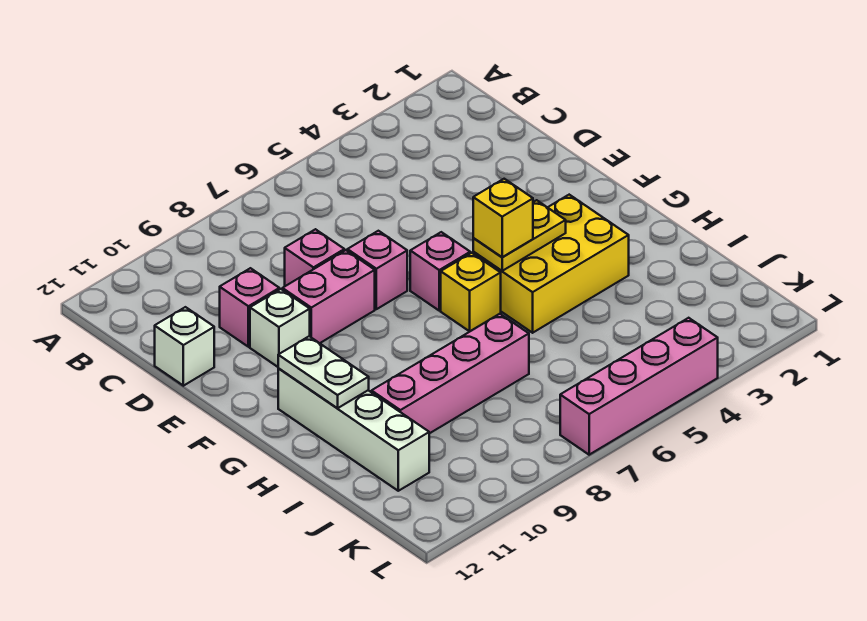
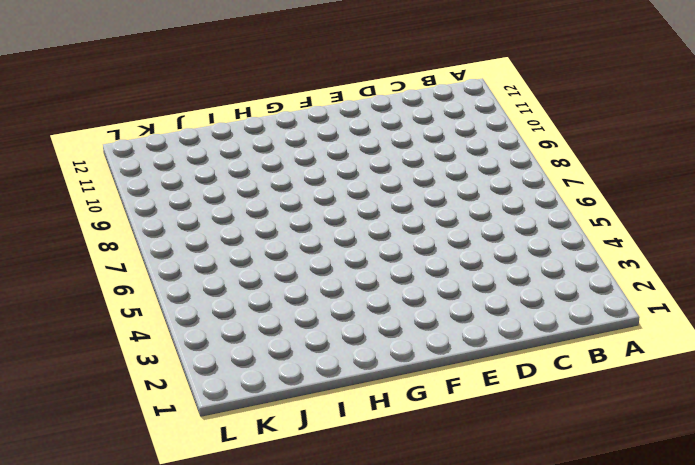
none -> pink 1x1 brick [285,229,344,286]
none -> pink 1x1 brick [220,268,279,347]
none -> white 1x1 brick [155,307,214,386]

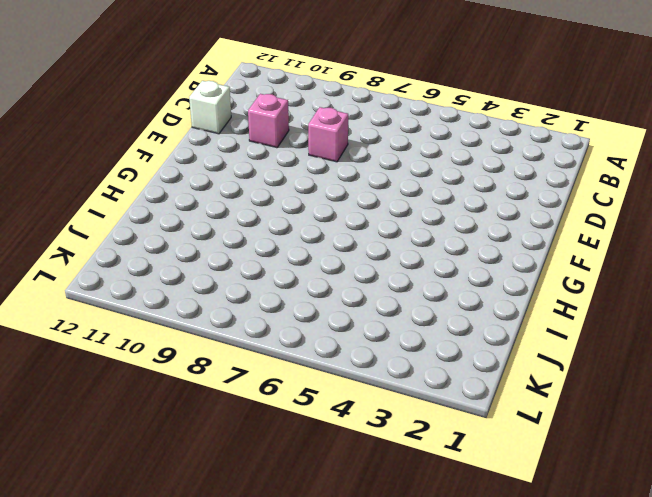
none -> pink 1x1 brick [347,231,407,309]
none -> pink 1x2 brick [282,250,375,343]
none -> white 1x1 brick [250,289,310,367]

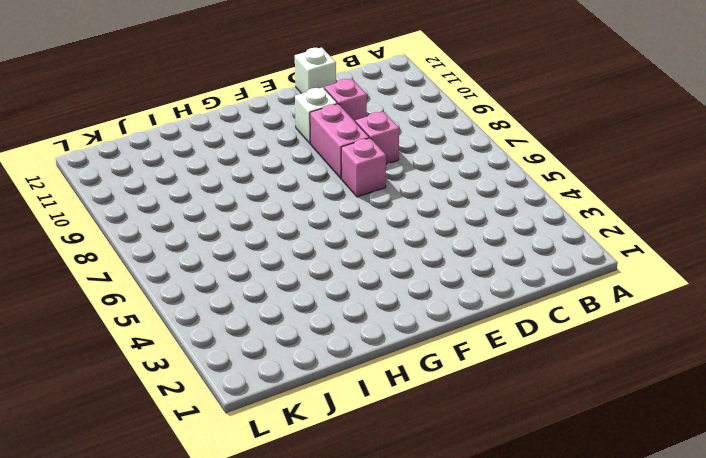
none -> pink 1x1 brick [410,232,470,311]
none -> yellow 2x3 brick [473,195,629,333]
none -> yellow 1x1 brick [441,253,501,332]

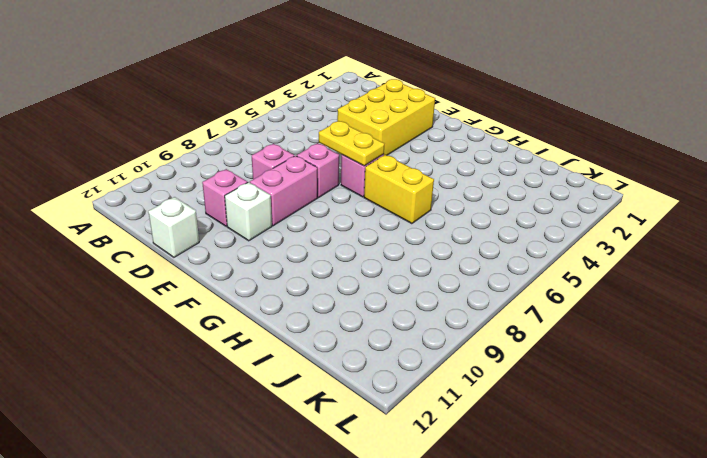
yellow 2x3 brick [337,79,435,155] -> yellow 2x3 brick moved to [473,195,629,333]
yellow 1x2 plate [319,121,384,166] -> yellow 1x2 plate turned to [473,200,566,271]
yellow 1x2 brick [364,155,434,224] -> yellow 1x1 brick [441,253,501,332]
none -> white 1x4 brick [278,369,429,491]
none -> pink 1x4 brick [372,314,529,434]
none -> pink 1x4 brick [560,318,718,455]

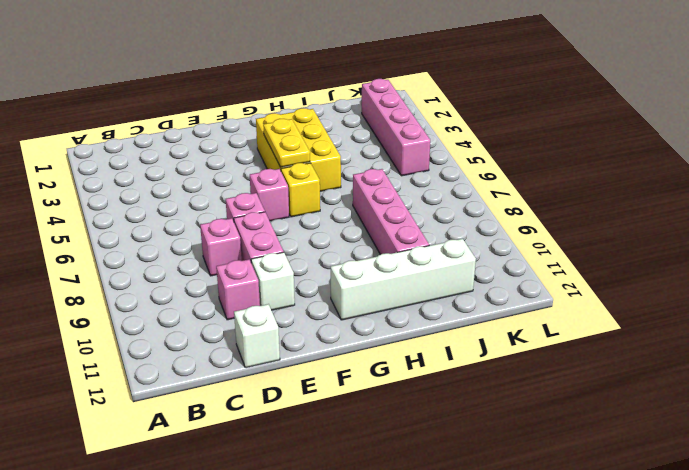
pink 1x4 brick [362,79,430,176] -> pink 1x4 brick moved to [560,318,718,455]
none -> white 1x2 plate [278,336,369,408]
none -> yellow 1x1 brick [473,179,533,257]

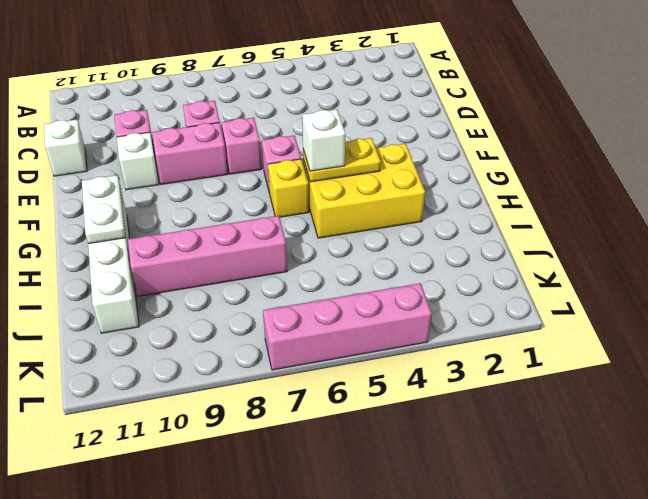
white 1x1 brick [302,110,345,171] -> yellow 1x1 brick [473,179,533,257]

